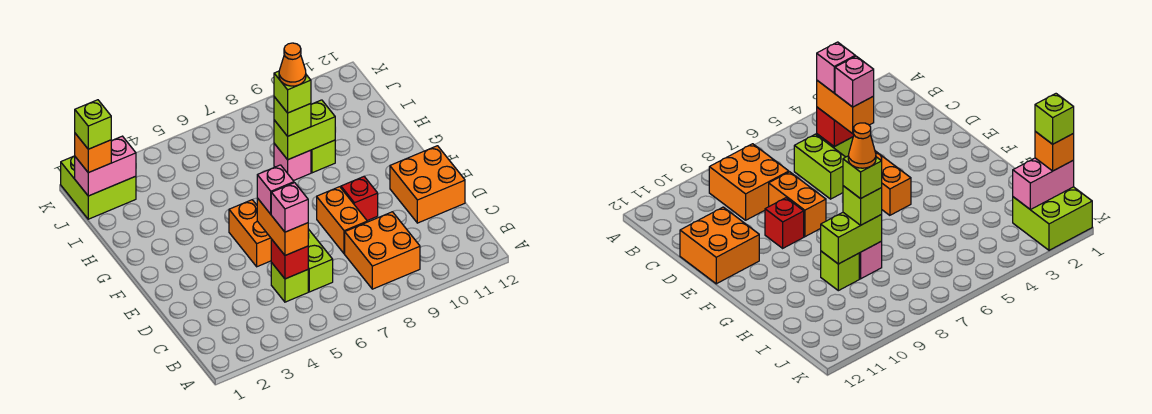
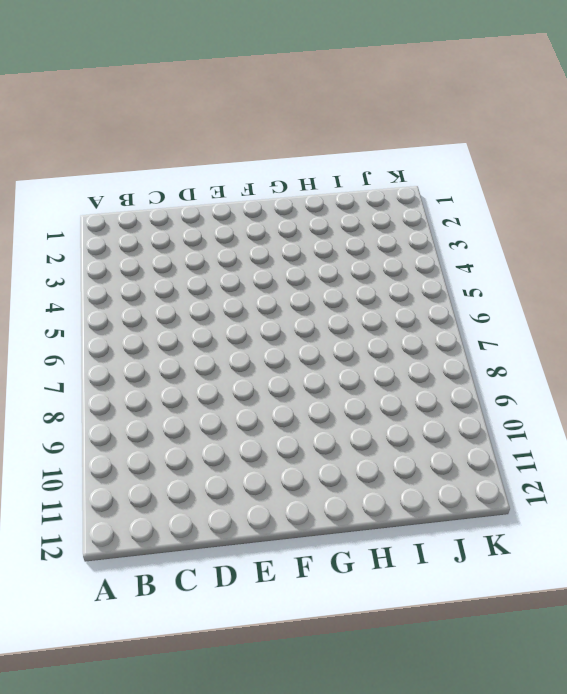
none -> orange 2x2 brick [345,212,420,289]
none -> lime 1x1 brick [271,262,308,302]
none -> lime 1x2 brick [308,229,333,292]

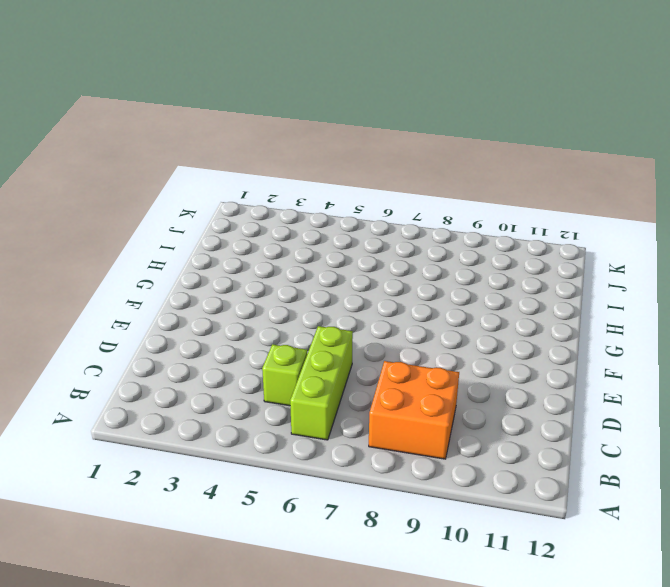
lime 1x3 brick [290,326,353,440] -> lime 1x2 brick [308,229,333,292]
none -> orange 1x2 brick [317,187,367,254]
none -> orange 2x2 brick [390,146,465,223]
none -> orange 1x2 brick [229,200,271,267]

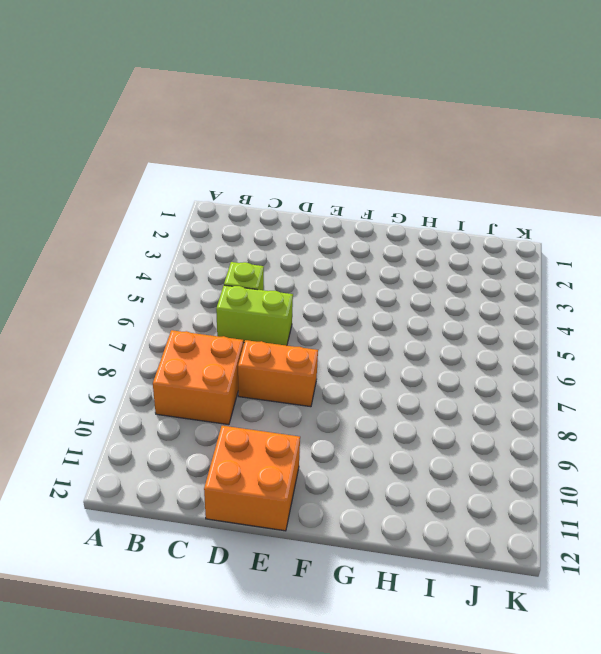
none -> orange 1x2 brick [229,200,271,267]
none -> red 1x1 brick [341,177,378,221]
none -> pink 1x1 brick [274,144,311,181]

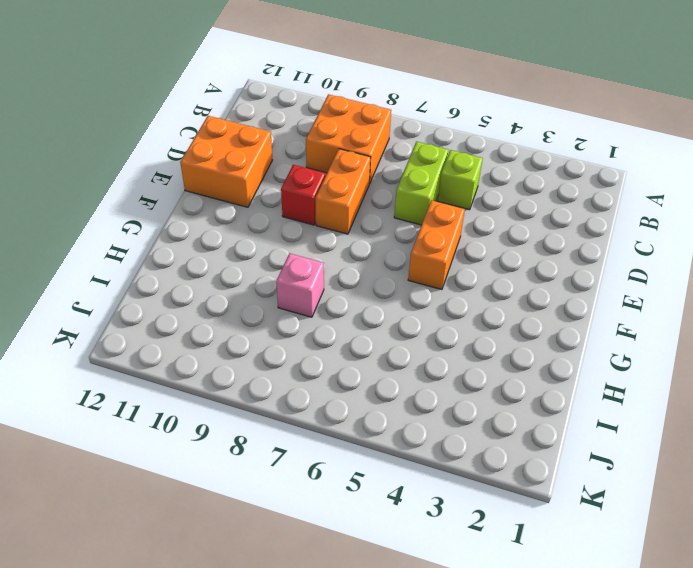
none -> lime 1x1 brick [311,140,335,173]
none -> lime 2x2 brick [61,156,136,219]
none -> red 1x1 brick [271,239,308,279]

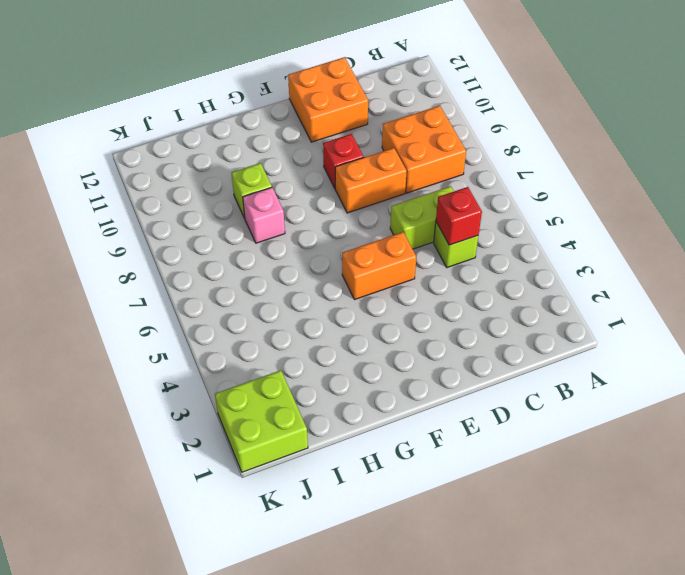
none -> lime 1x2 brick [274,100,335,160]
none -> pink 1x2 brick [75,136,136,196]
none -> orange 1x2 brick [257,198,308,255]

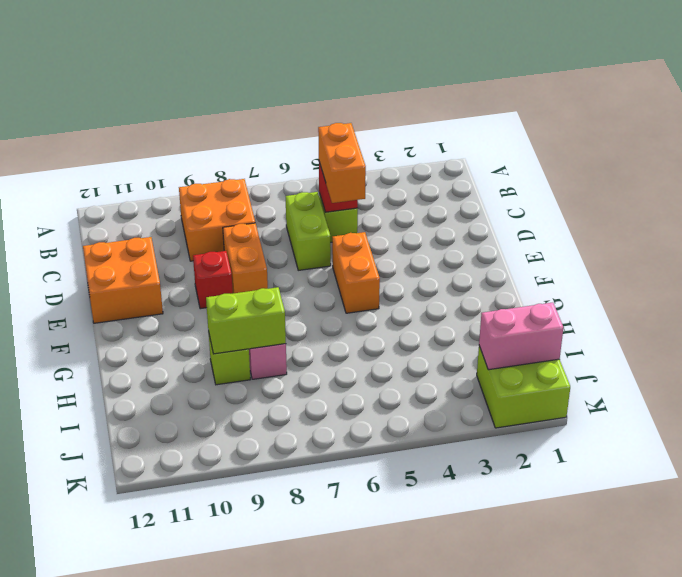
none -> lime 1x1 brick [274,97,311,136]
none -> orange 1x1 brick [75,133,111,173]
none -> pink 1x1 brick [271,183,308,232]

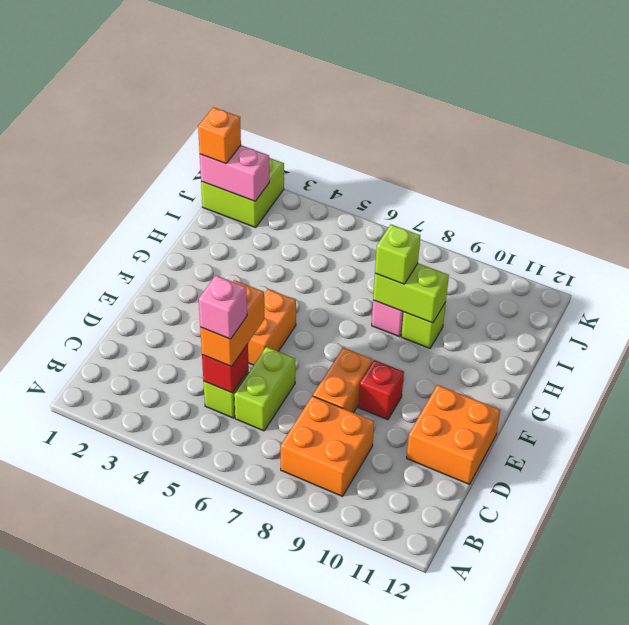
none -> pink 1x1 brick [257,165,294,214]
none -> lime 1x1 brick [274,71,311,113]
none -> lime 1x1 brick [75,100,111,149]

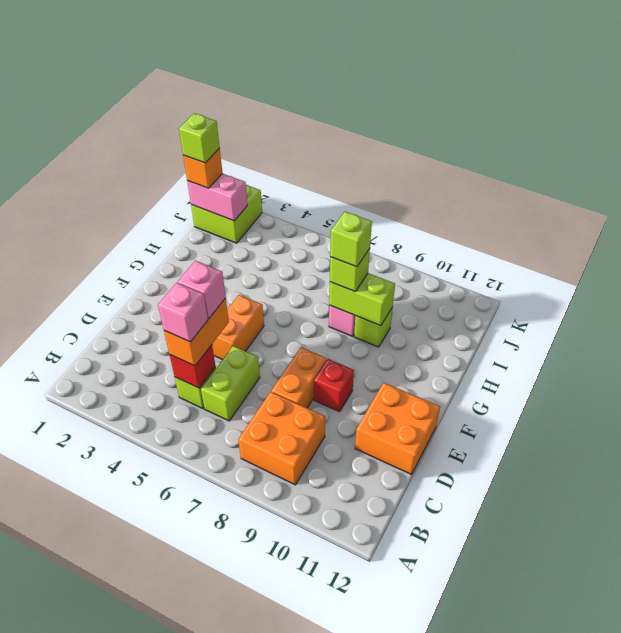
none -> orange 1x1 cone [279,43,306,86]

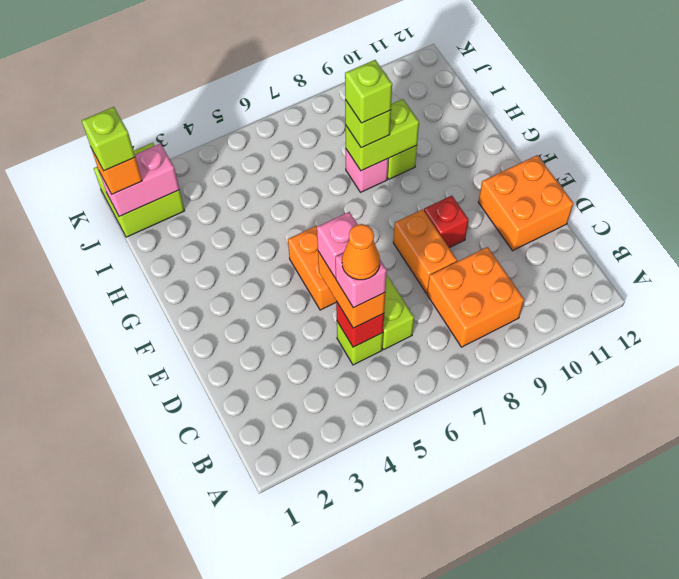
orange 1x1 cone [342,224,380,280] -> orange 1x1 cone moved to [279,43,306,86]

